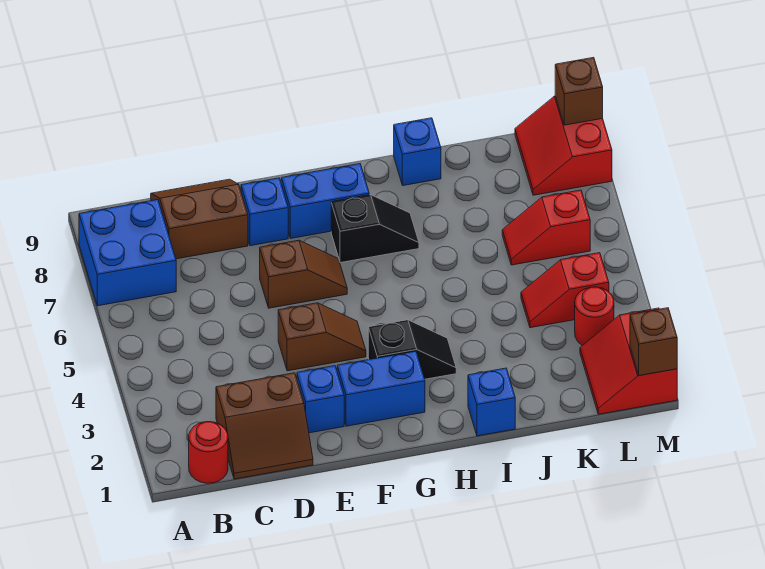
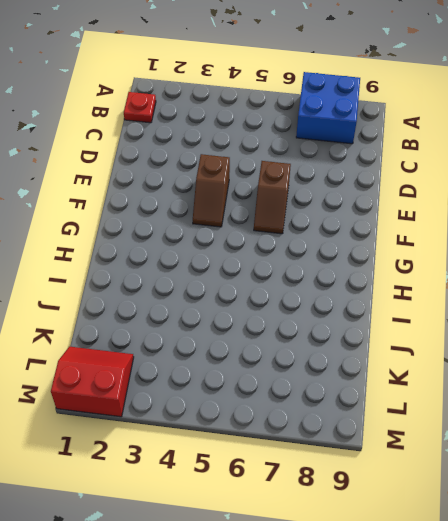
red 1x1 plate [124,92,156,123] -> red 1x1 round brick [189,422,228,483]
none -> brown 2x2 slope [216,373,313,479]
none -> brown 2x2 slope [151,179,248,259]
none -> blue 1x1 brick [297,366,344,433]

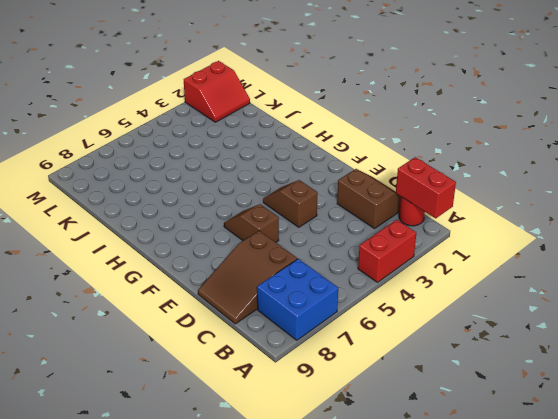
red 1x2 brick [396,157,456,218] -> none
red 1x2 brick [358,220,416,282] -> none
brown 2x3 slope [198,231,297,324] -> brown 2x2 slope [151,179,248,259]
none -> blue 1x1 brick [297,366,344,433]
none -> blue 1x1 brick [241,178,288,246]
none -> blue 1x2 brick [337,351,425,426]

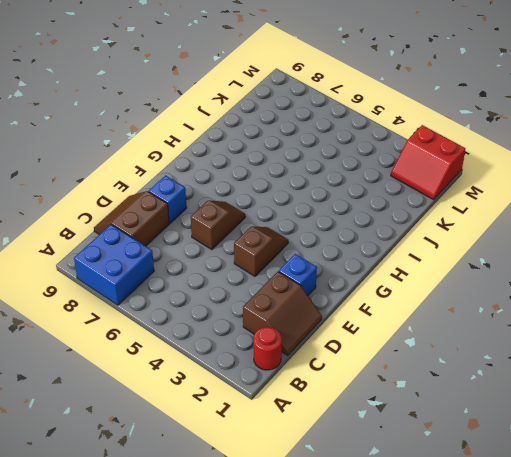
none -> blue 1x2 brick [337,351,425,426]
none -> blue 1x2 brick [281,164,369,238]
none -> black 1x2 slope [368,320,456,379]

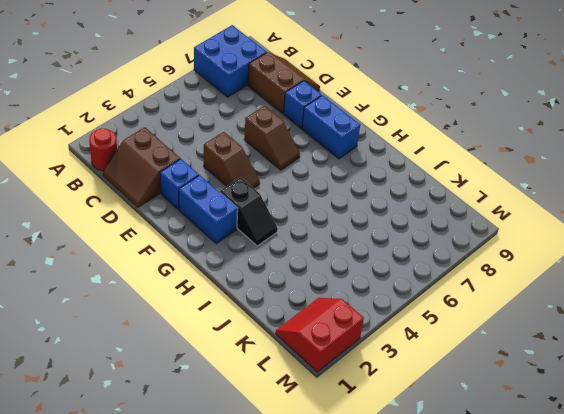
none -> black 1x2 slope [331,195,419,263]
none -> blue 1x1 brick [468,368,515,436]
none -> blue 1x1 brick [394,118,441,186]

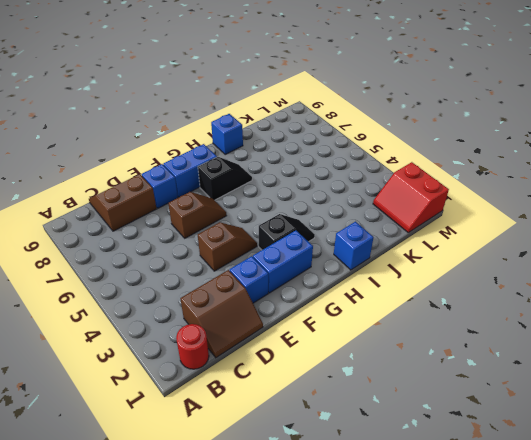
none -> blue 2x2 brick [79,200,176,306]
none -> red 1x2 slope [521,253,609,328]
none -> red 1x2 slope [502,190,590,265]

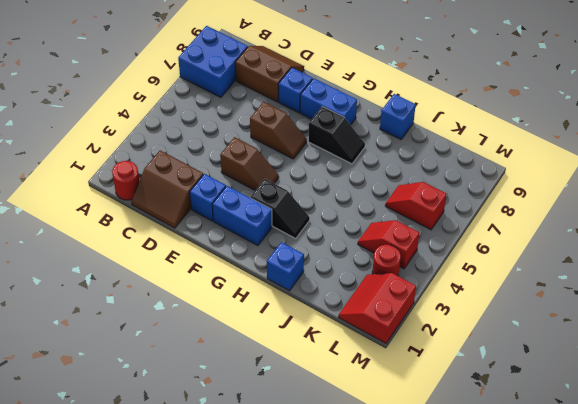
none -> red 2x2 slope [515,96,612,195]
none -> brown 1x1 brick [630,308,677,376]
none -> brown 1x1 brick [555,57,603,125]

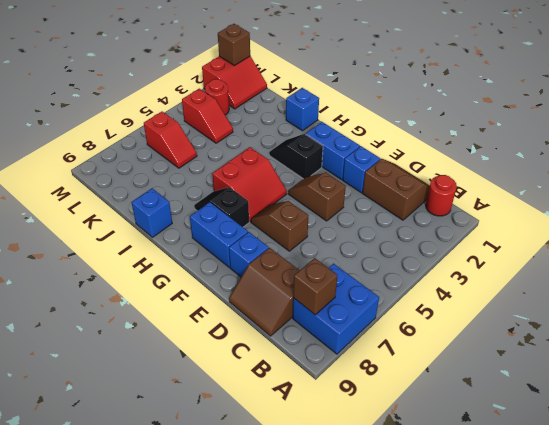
brown 1x1 brick [293,258,338,315] -> brown 1x1 brick moved to [555,57,603,125]
red 2x2 slope [212,147,287,222] -> red 2x2 slope moved to [515,96,612,195]

